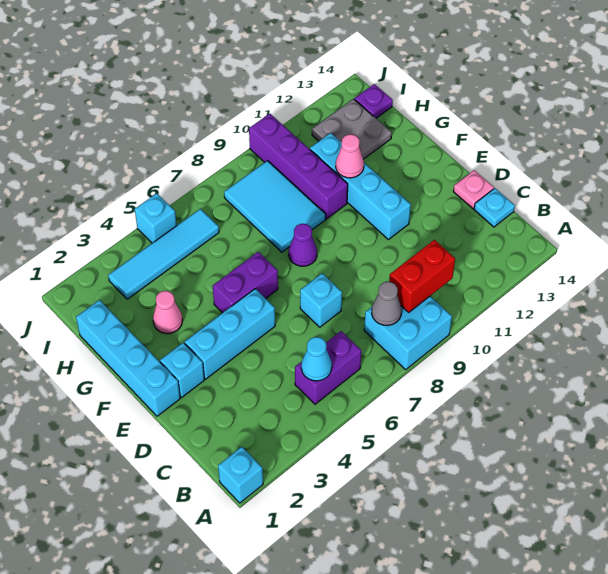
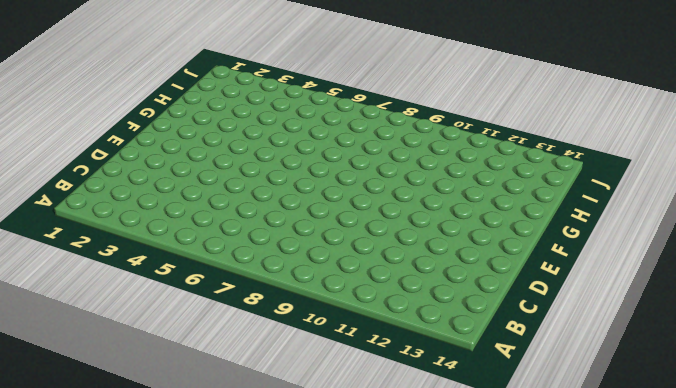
none -> cyan 1x1 brick [218,447,263,503]
none -> cyan 2x2 brick [364,296,452,369]
none -> purple 1x2 brick [295,331,361,404]

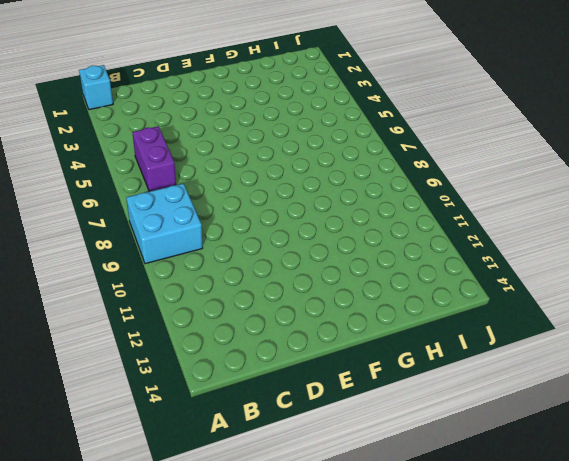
none -> cyan 1x1 plate [474,188,515,227]
none -> cyan 1x1 brick [300,273,342,327]
none -> pink 1x1 plate [453,170,494,209]

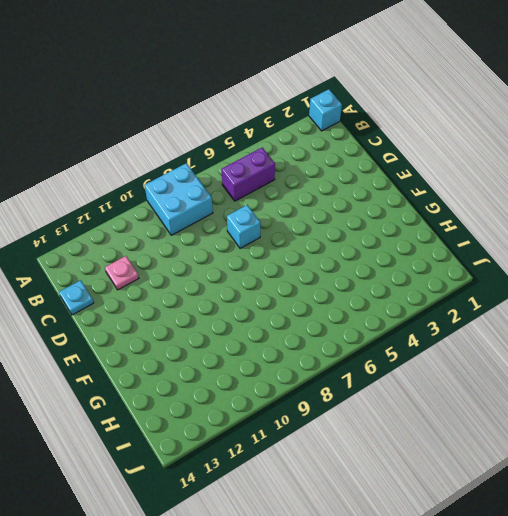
pink 1x1 plate [105,256,139,290] -> pink 1x1 plate moved to [453,170,494,209]
none -> cyan 1x4 brick [76,300,180,416]
none -> cyan 1x1 brick [160,343,204,398]
none -> cyan 1x3 brick [185,289,275,379]

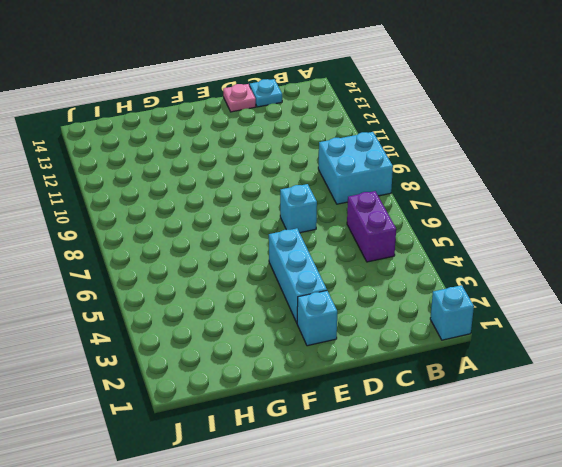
none -> cyan 1x4 brick [76,300,180,416]
none -> cyan 1x4 brick [310,133,411,239]
none -> purple 1x2 brick [213,252,278,313]

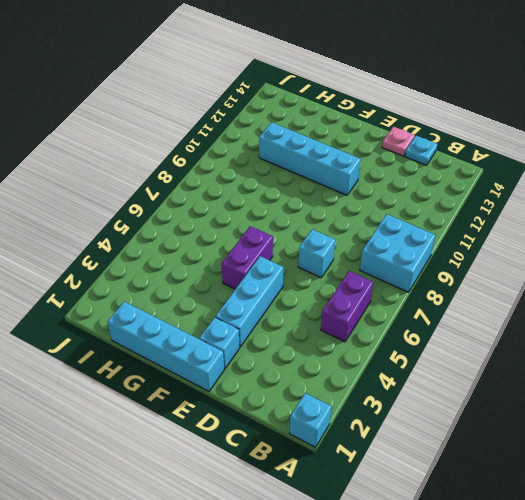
none -> purple 1x1 cone [289,224,317,266]
none -> pink 1x1 cone [153,291,183,334]
none -> cyan 2x3 tile [224,161,325,252]

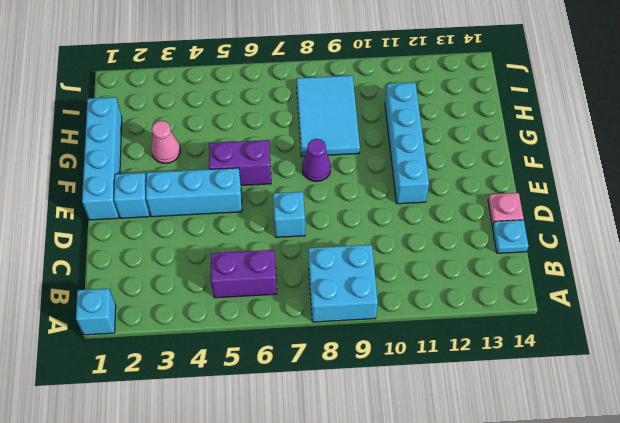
none -> purple 1x4 brick [249,114,348,219]
none -> grey 2x2 plate [312,99,392,159]
none -> cyan 1x4 tile [108,209,219,299]

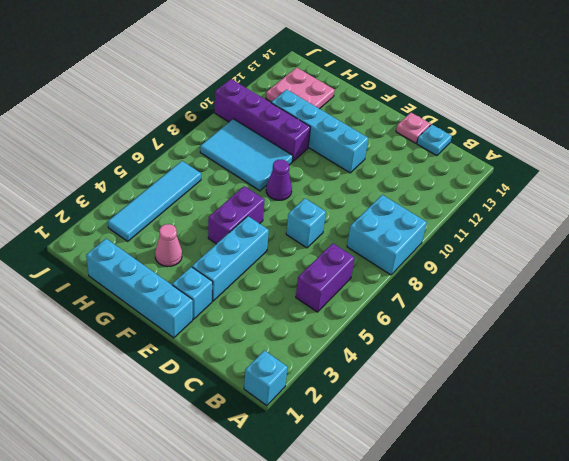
pink 2x2 plate [266,68,335,109] -> grey 2x2 plate [312,99,392,159]
none -> purple 1x1 plate [354,84,393,118]
none -> cyan 1x1 brick [135,193,177,243]
none -> cyan 1x1 cone [301,337,332,381]

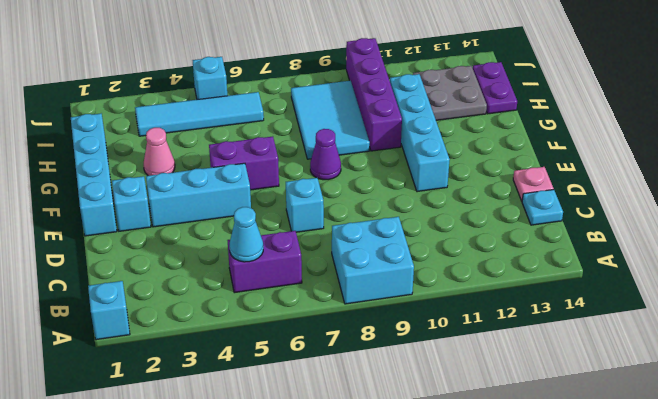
purple 1x2 plate [473,62,517,114] -> purple 1x1 plate [354,84,393,118]
none -> grey 1x1 cone [372,282,402,325]
none -> red 1x2 brick [389,240,455,312]
none -> pink 1x1 cone [336,134,364,178]

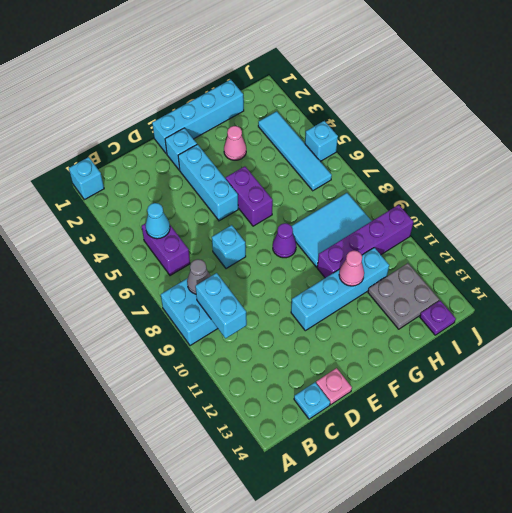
cyan 1x2 brick [195,273,247,338] -> red 1x2 brick [389,240,455,312]

